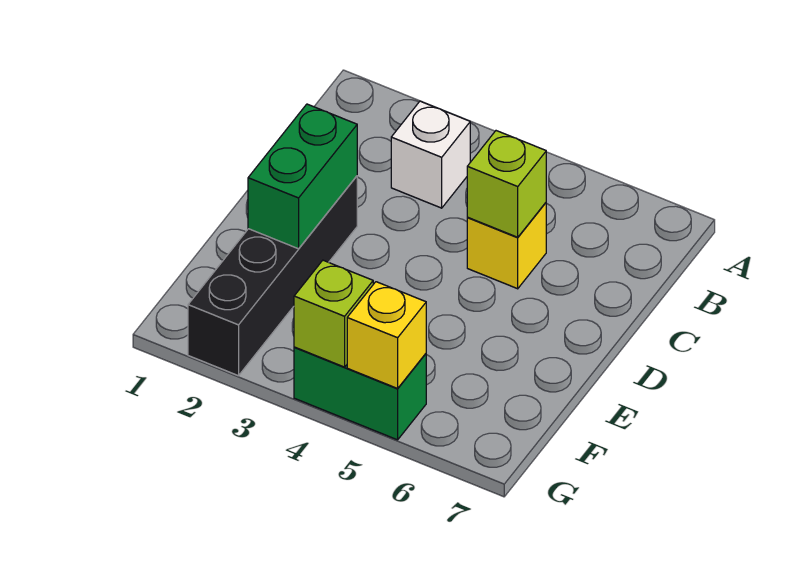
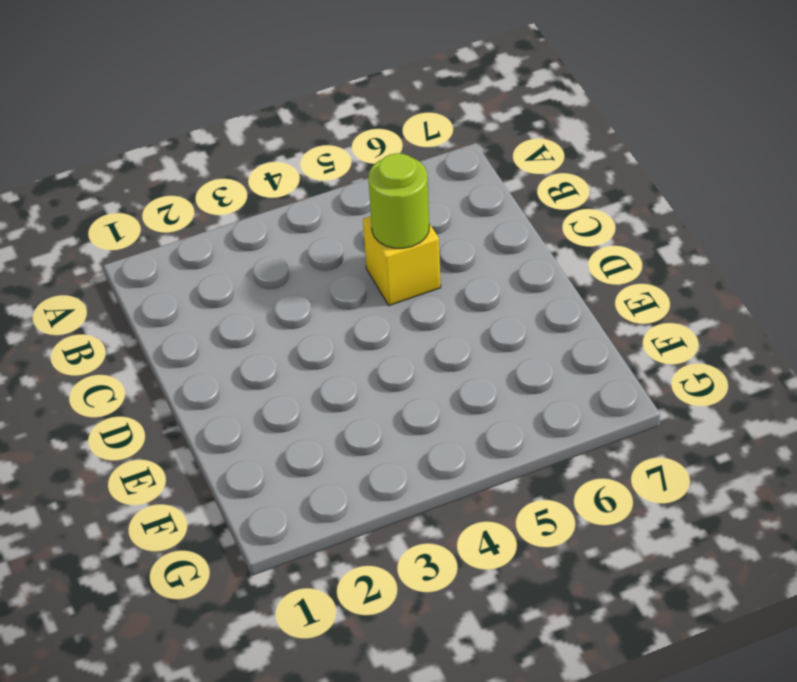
lime 1x1 round brick [368,153,429,248] -> lime 1x1 brick [467,131,546,237]
none -> white 1x1 brick [391,101,470,208]
none -> black 1x4 brick [188,176,357,376]

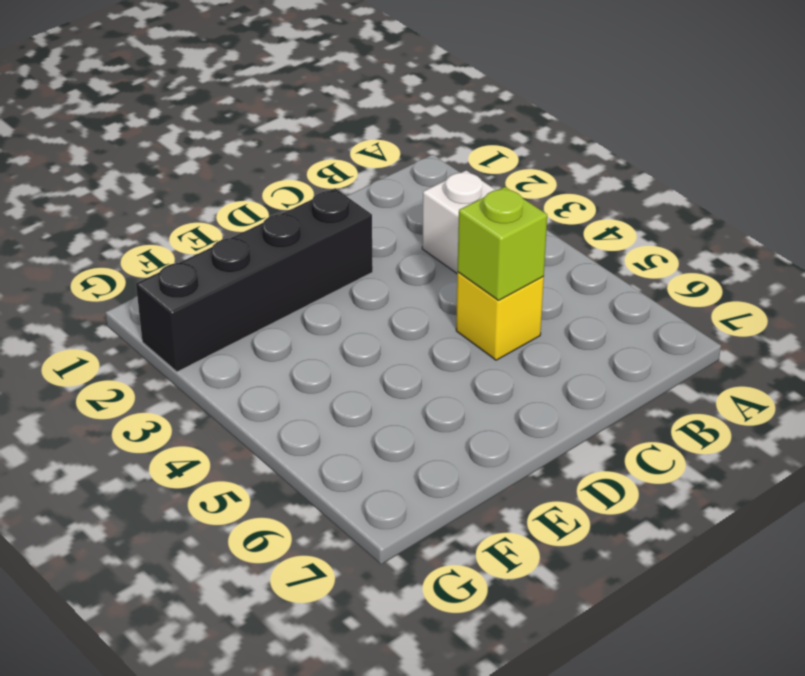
none -> green 1x2 brick [294,347,426,440]
none -> green 1x2 brick [248,104,357,249]

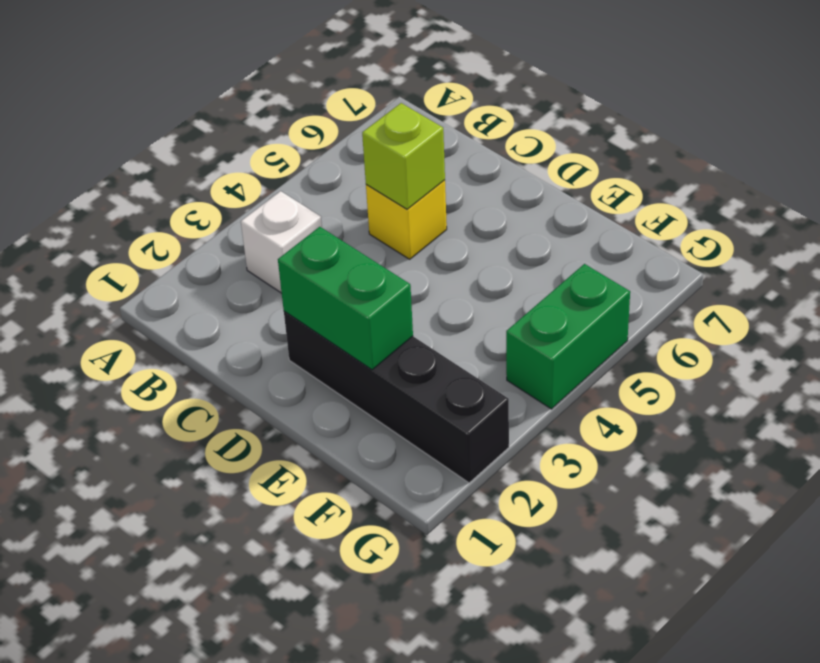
none -> lime 1x1 brick [294,260,373,367]
none -> yellow 1x1 brick [347,282,426,388]

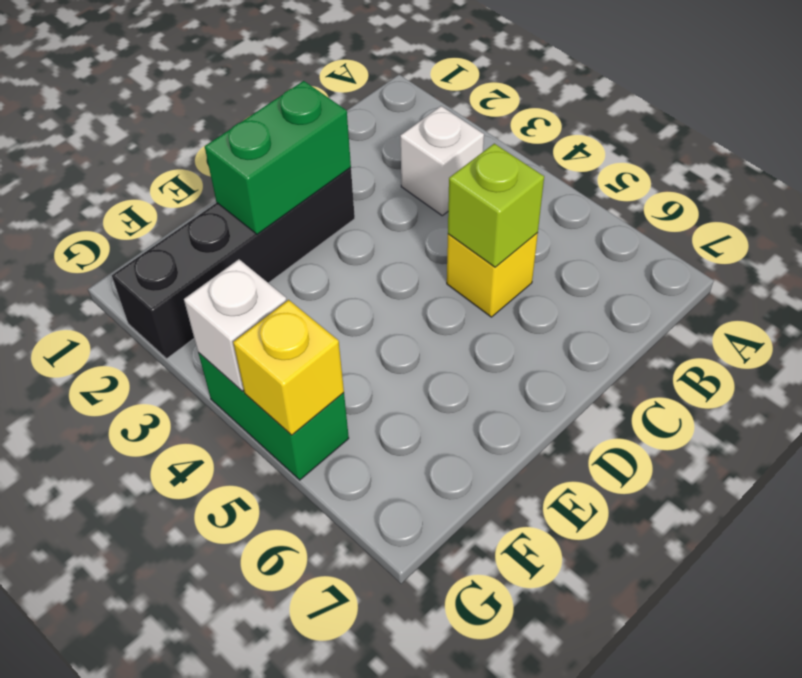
white 1x1 brick [184,259,287,391] -> lime 1x1 brick [294,260,373,367]

